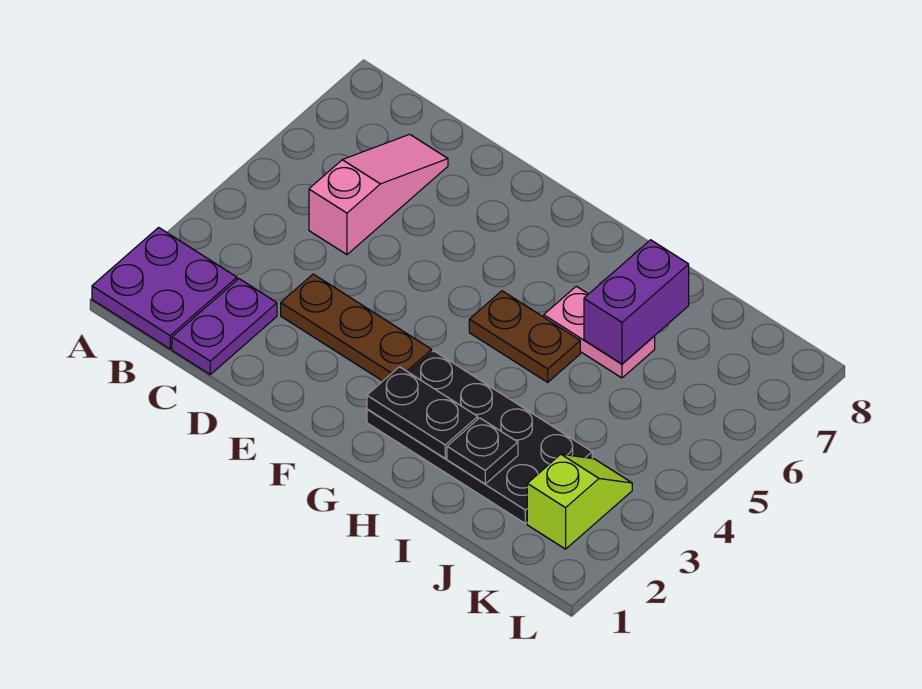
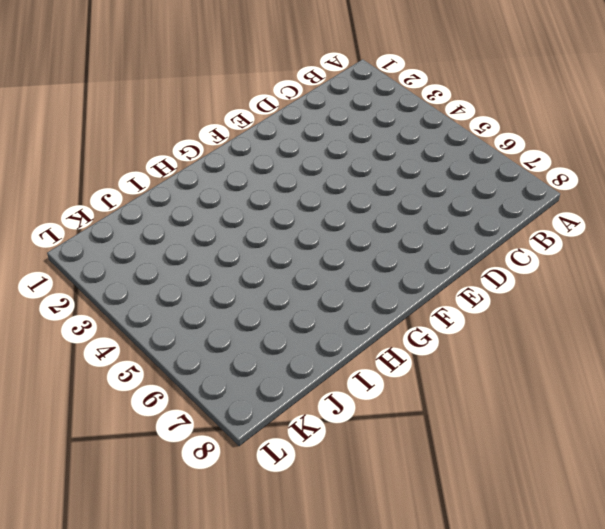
none -> purple 2x2 plate [92,227,237,349]
none -> purple 1x2 plate [172,279,277,374]

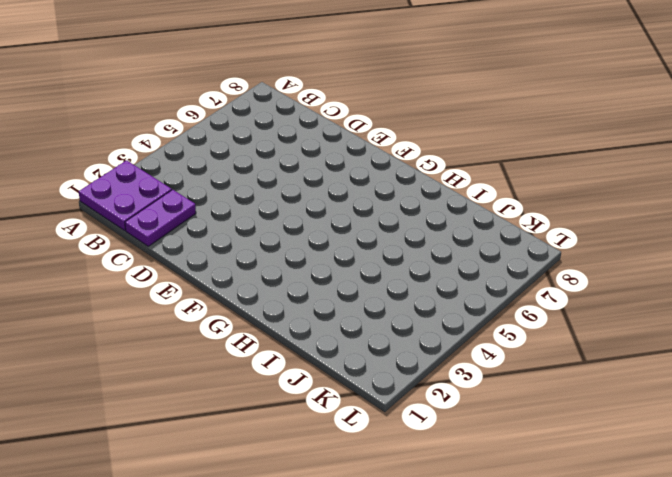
none -> pink 1x3 slope [309,134,448,255]
none -> brown 1x3 plate [281,274,432,381]

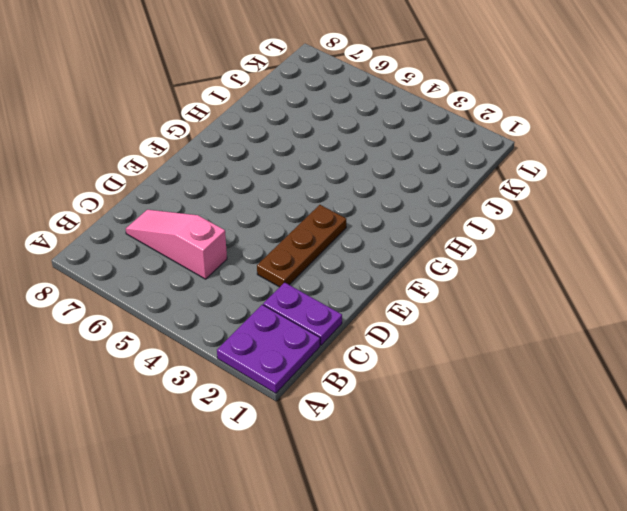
none -> black 2x4 plate [367,351,592,523]
none -> brown 1x2 plate [469,291,580,382]

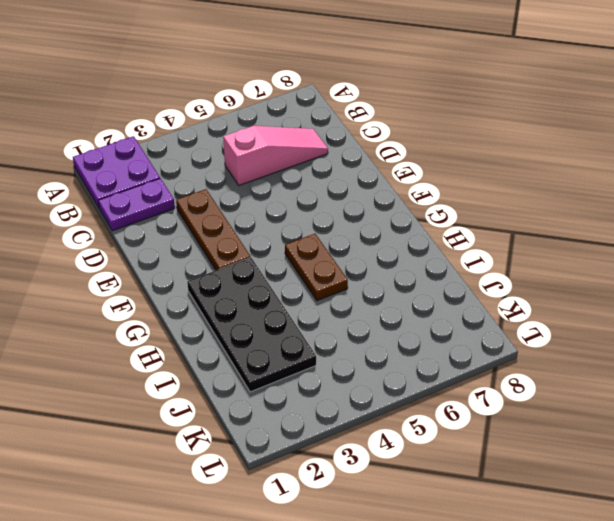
none -> pink 1x2 plate [544,286,655,378]
none -> lime 1x2 slope [527,454,632,549]

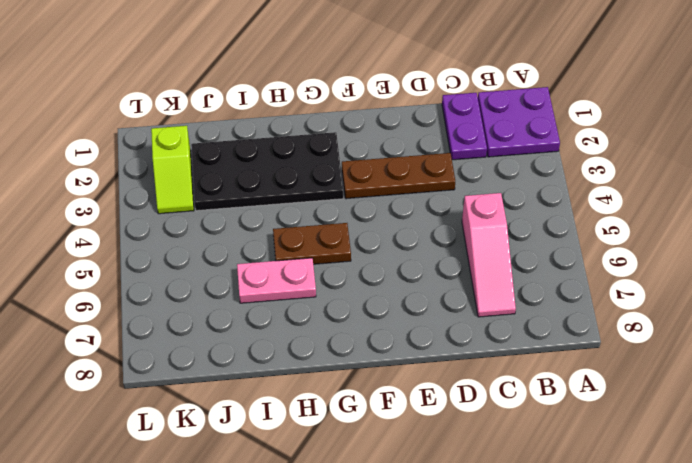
none -> black 1x2 plate [367,367,478,458]
none -> black 1x1 plate [447,418,518,484]

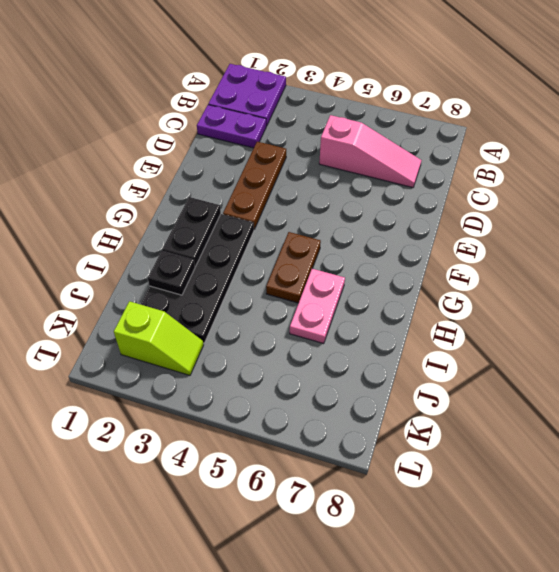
none -> purple 1x2 brick [584,240,689,364]

